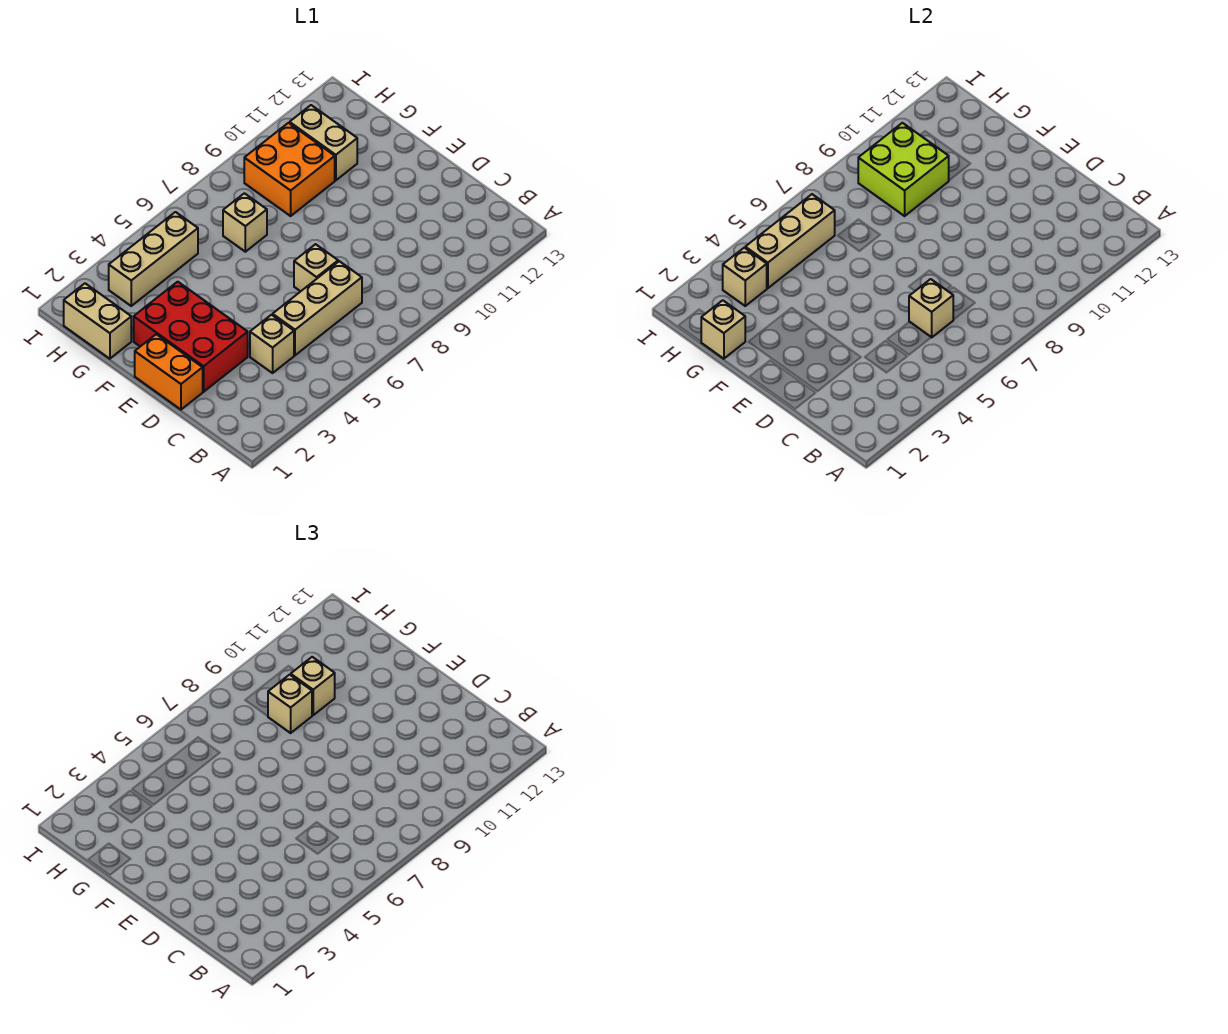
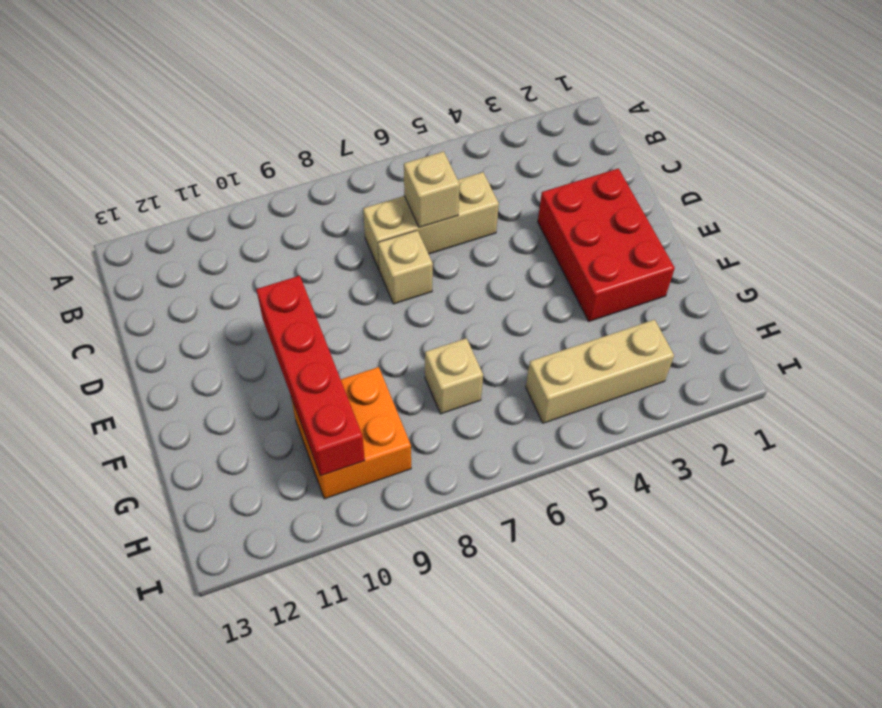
red 1x4 brick [256,276,365,476] -> lime 2x2 brick [858,123,949,216]
none -> tan 1x1 brick [250,315,294,373]
none -> orange 1x2 brick [135,334,203,410]
none -> tan 1x2 brick [64,283,131,359]

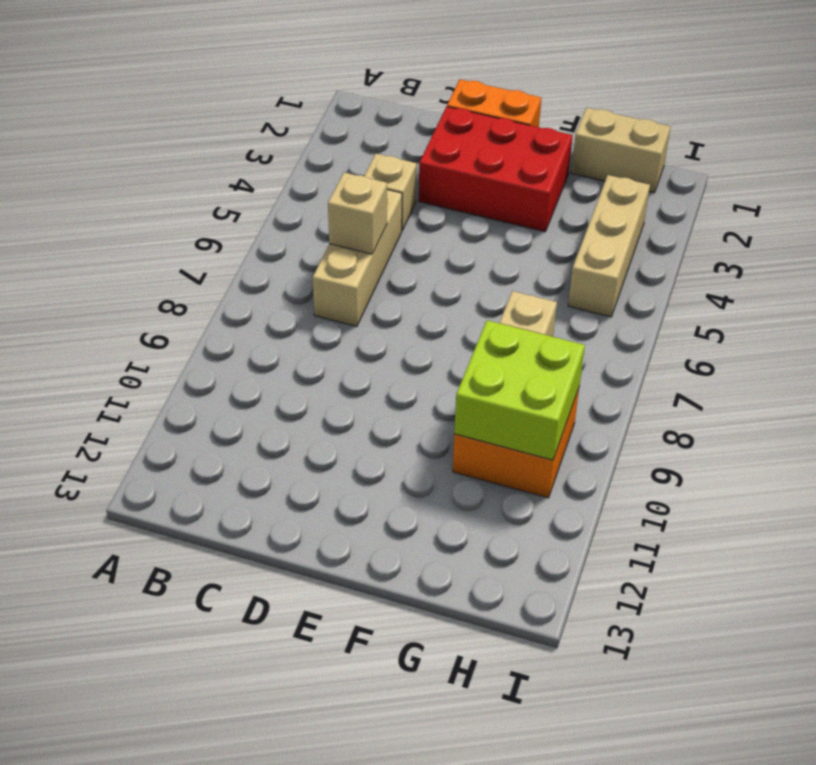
none -> tan 1x1 brick [294,244,338,291]
none -> tan 1x2 brick [290,105,357,180]
none -> tan 1x1 brick [701,300,745,359]

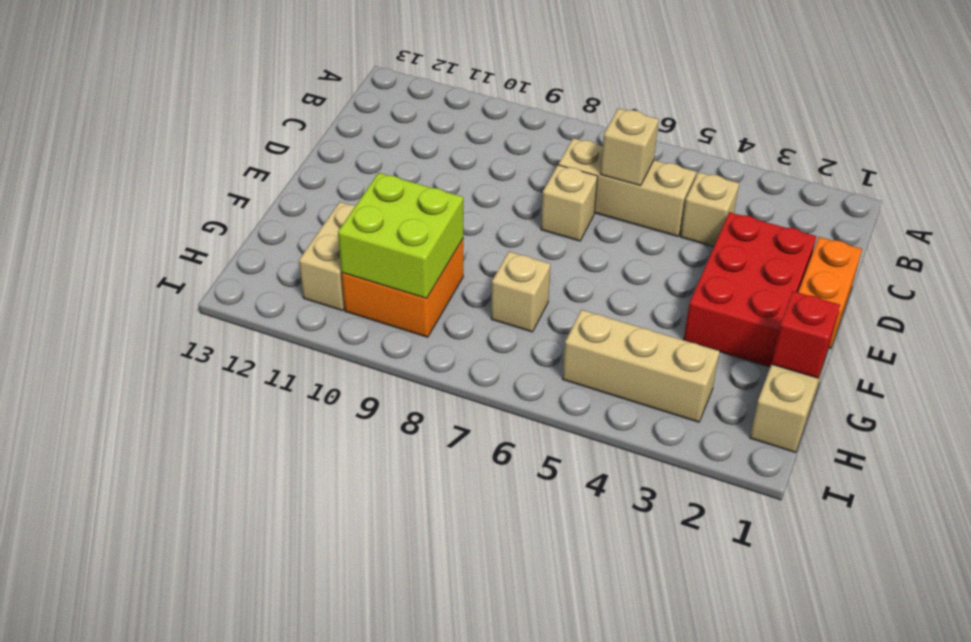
red 1x1 brick [771,291,840,378] -> tan 1x1 brick [701,300,745,359]
none -> tan 1x1 brick [723,248,767,306]
none -> tan 1x3 brick [745,194,835,288]
none -> tan 1x1 brick [268,675,312,733]

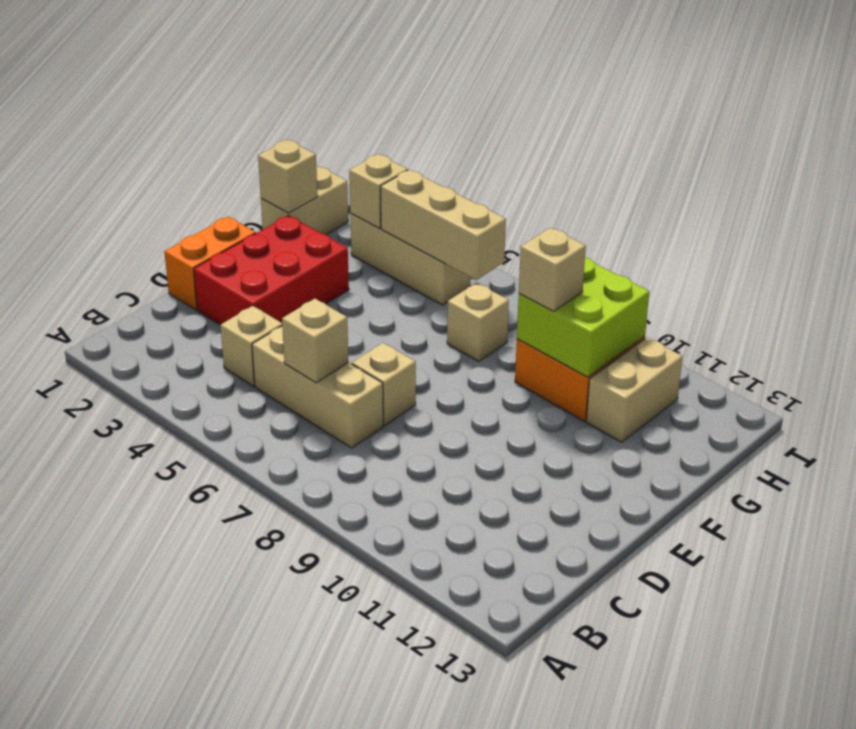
none -> tan 1x1 brick [291,657,335,715]

